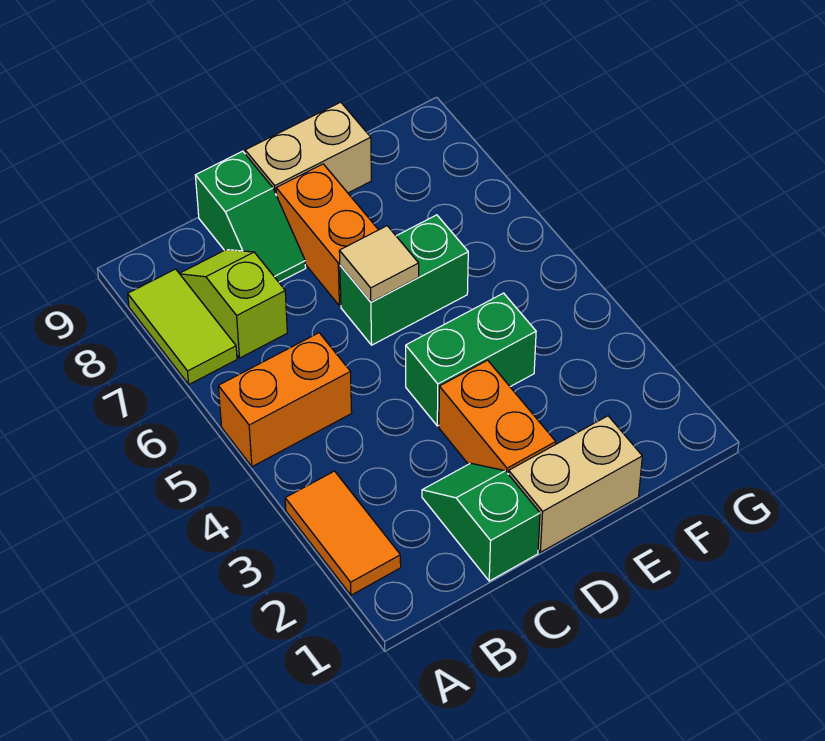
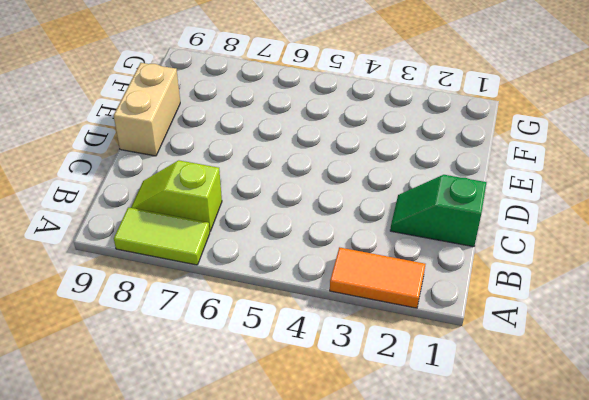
none -> orange 1x2 brick [218,333,352,467]
none -> green 1x2 slope [195,151,306,282]
none -> tan 1x2 brick [509,416,642,552]

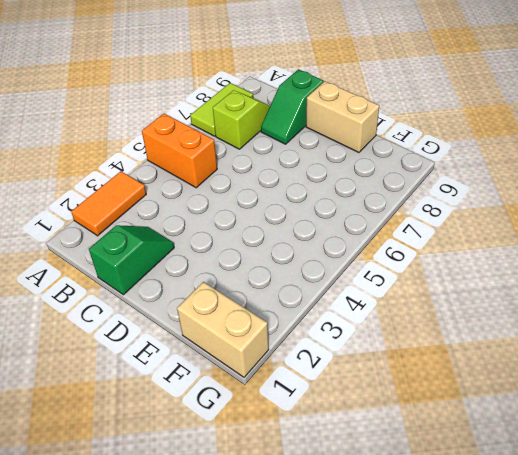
tan 1x2 brick [177,282,269,377] -> tan 1x2 brick moved to [509,416,642,552]
none -> orange 1x2 brick [439,360,556,474]
none -> green 1x2 brick [406,293,536,426]
none -> green 1x2 brick [340,215,468,345]

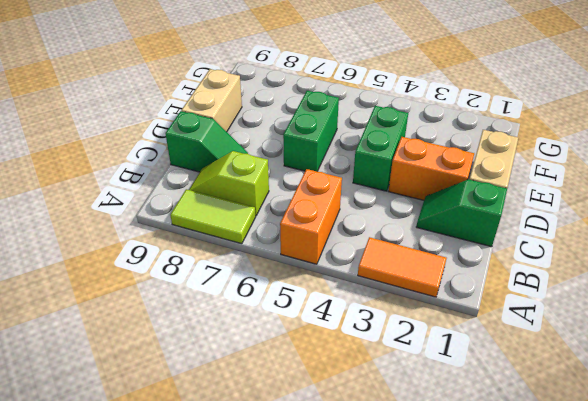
none -> orange 1x2 brick [276,164,378,306]
none -> tan 1x1 tile [339,226,419,302]

